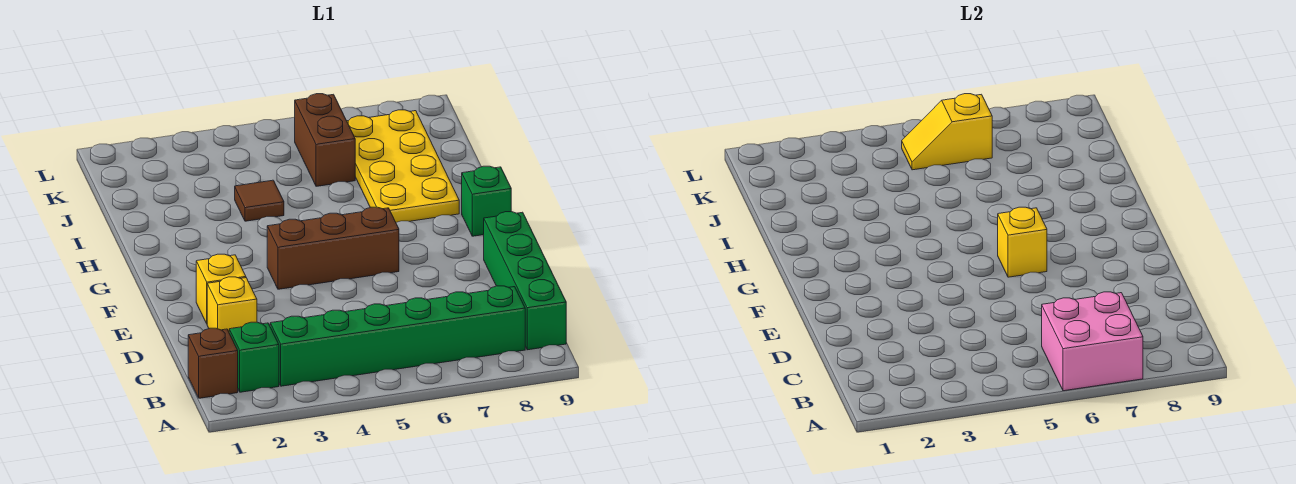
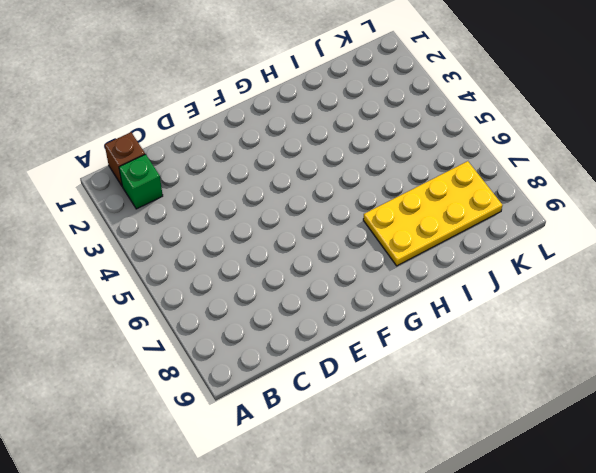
none -> green 1x6 brick [270,286,525,386]
none -> green 1x4 brick [484,212,566,350]
none -> yellow 1x1 brick [207,277,257,331]

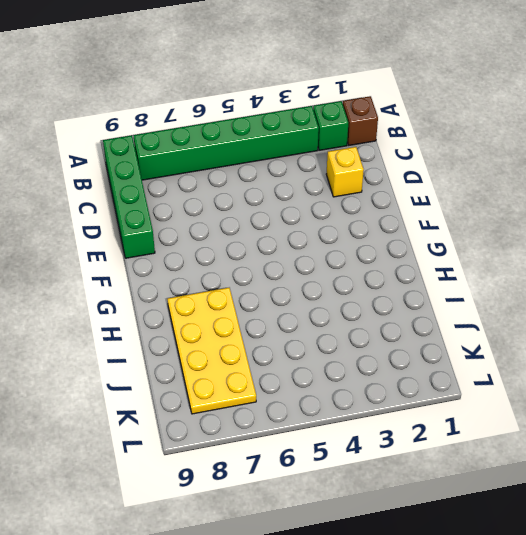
none -> yellow 1x1 brick [196,254,246,323]
none -> brown 1x3 brick [267,207,399,289]
none -> green 1x1 brick [462,166,511,236]

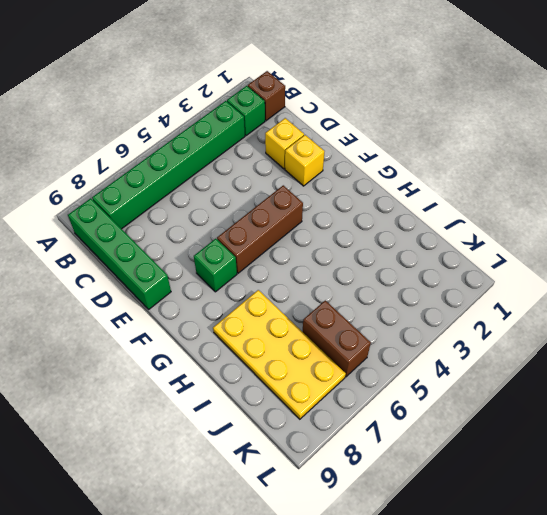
green 1x1 brick [194,239,237,292] -> green 1x1 brick moved to [462,166,511,236]
none -> brown 1x1 tile [235,180,284,221]
none -> pink 2x2 brick [1042,292,1143,391]
none -> yellow 1x1 brick [998,207,1047,277]

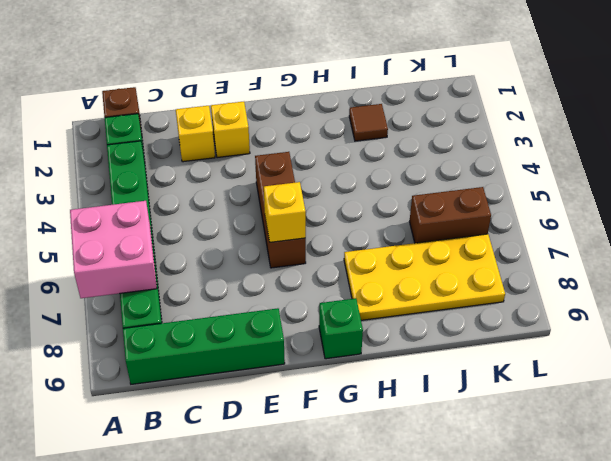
brown 1x1 tile [349,104,388,141] -> brown 1x1 tile moved to [235,180,284,221]
none -> yellow 1x2 slope [902,94,992,170]

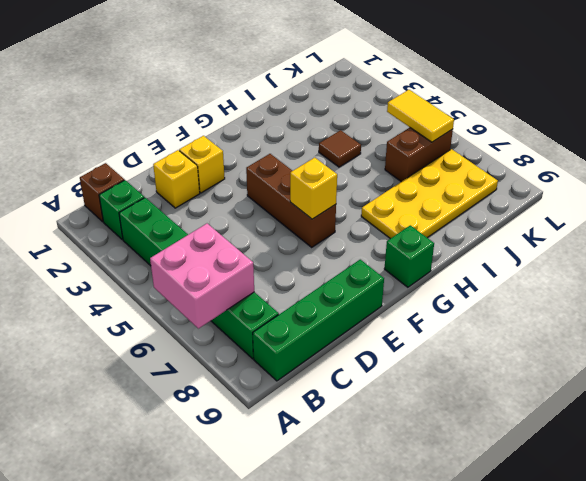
yellow 1x2 tile [387,90,454,142] -> yellow 1x2 slope [902,94,992,170]

